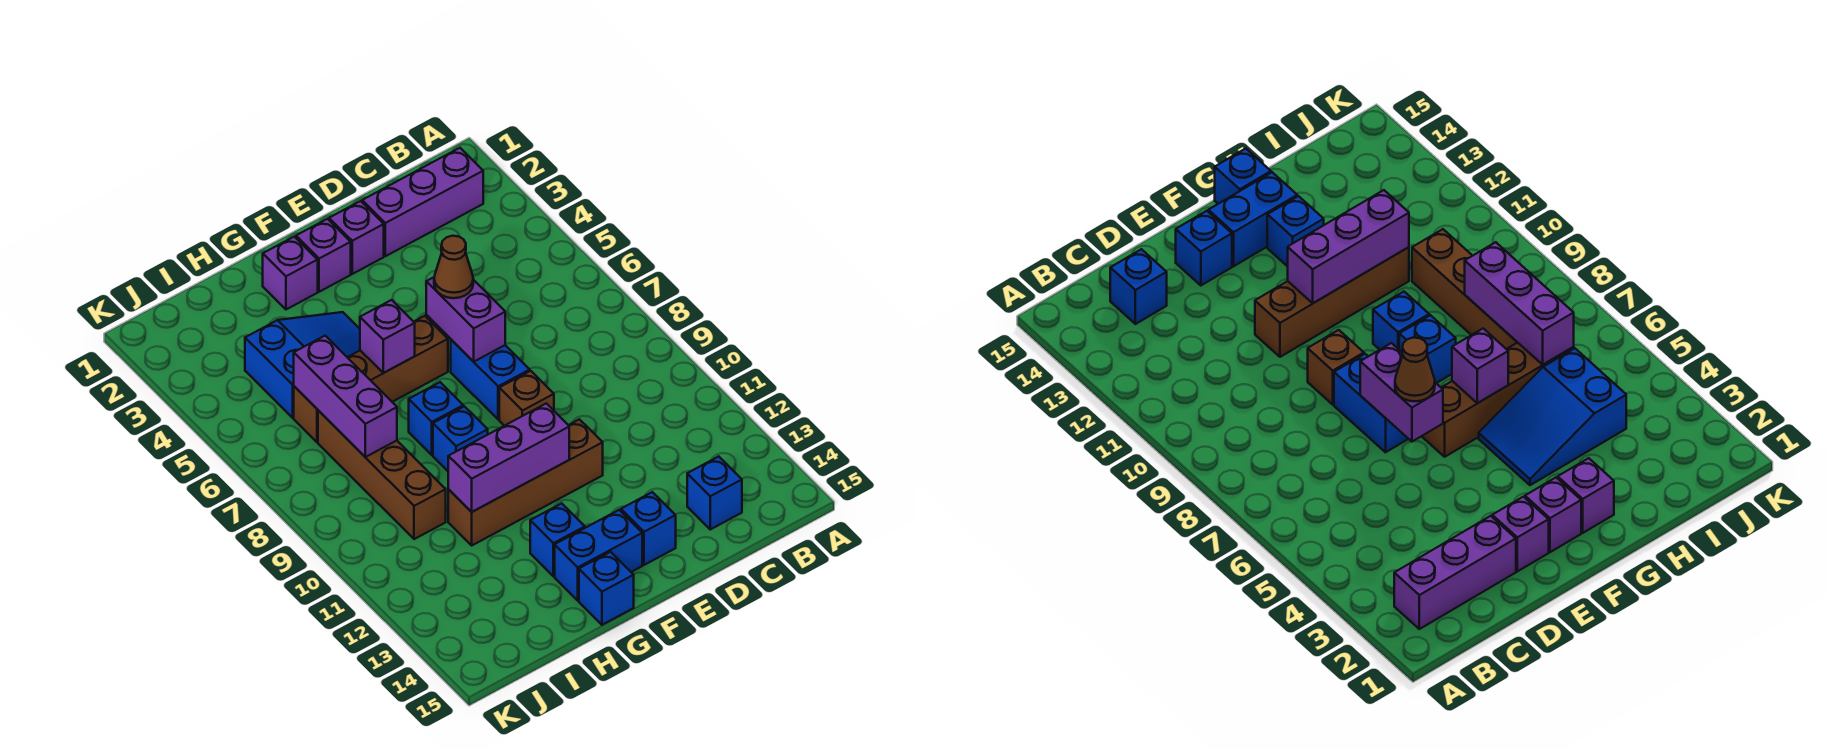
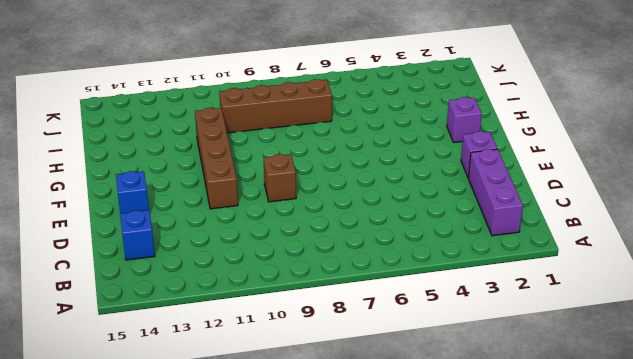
none -> blue 1x2 brick [451,340,530,420]
none -> purple 1x1 brick [296,219,351,292]
none -> brown 1x4 brick [294,316,448,442]

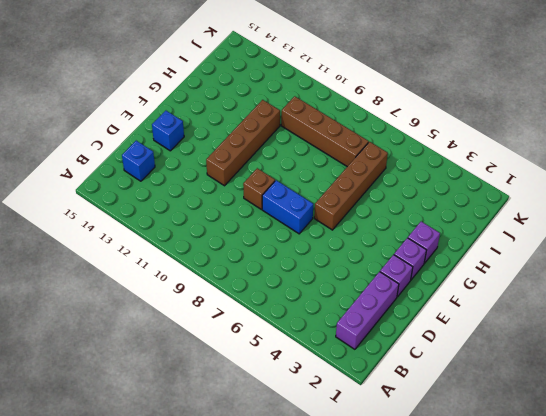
none -> blue 1x2 brick [555,510,642,600]
none -> blue 2x3 slope [245,312,360,418]
none -> blue 1x1 brick [409,382,463,455]

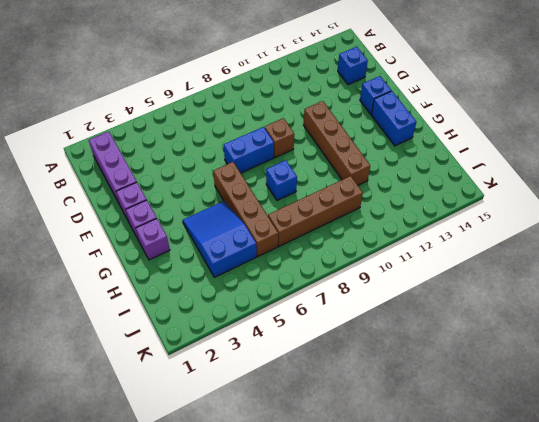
none -> blue 1x1 brick [433,406,488,471]
none -> blue 1x1 brick [530,503,585,576]
none -> blue 1x1 brick [579,552,634,625]

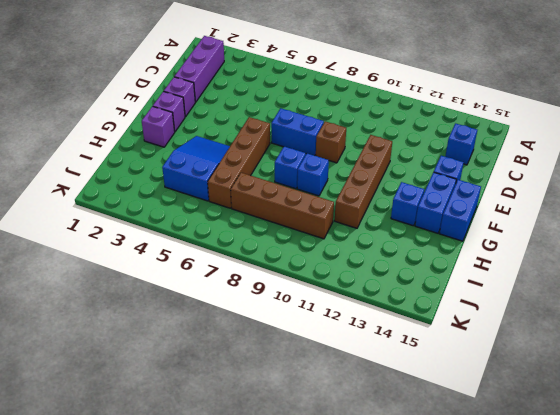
blue 1x2 brick [439,180,481,241] -> blue 1x1 brick [579,552,634,625]
none -> purple 1x2 brick [426,277,505,362]
none -> purple 1x3 brick [448,403,569,512]
none -> purple 1x1 brick [360,300,415,373]

